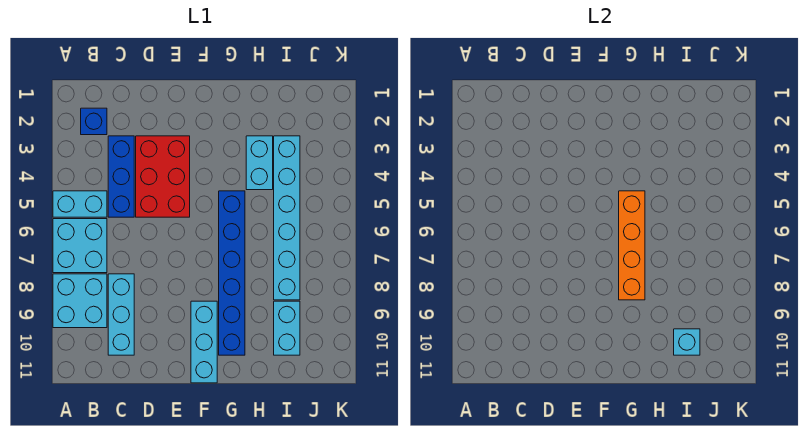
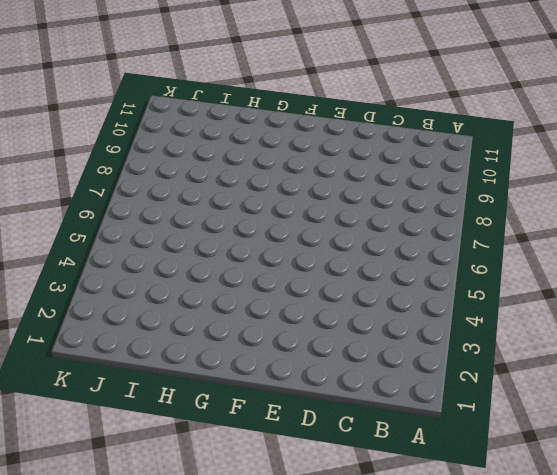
none -> cyan 1x2 brick [53,191,107,217]
none -> cyan 2x2 brick [53,219,107,273]
none -> cyan 2x2 brick [53,274,107,328]

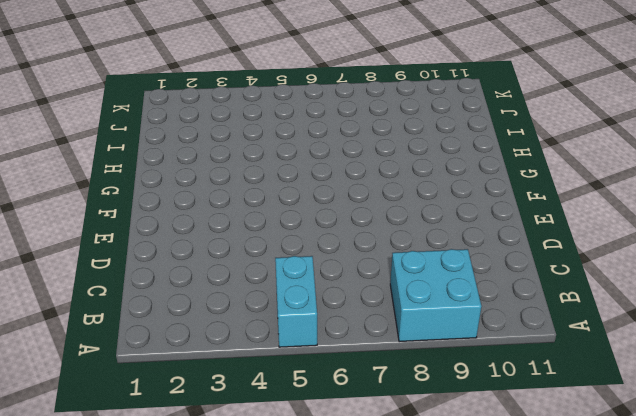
none -> cyan 2x2 brick [53,219,107,273]
none -> blue 1x1 brick [81,108,107,135]
none -> blue 1x3 brick [108,136,134,217]

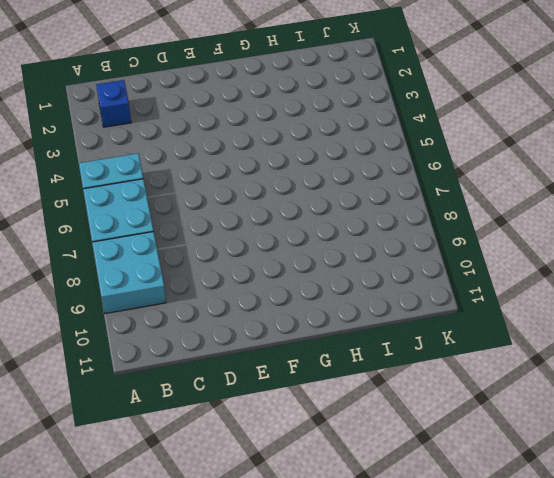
none -> blue 1x3 brick [108,136,134,217]
none -> cyan 1x3 brick [108,274,134,355]
none -> red 2x3 brick [136,136,190,217]

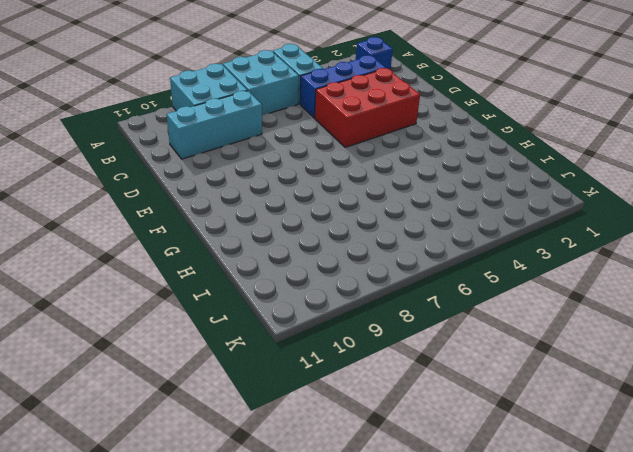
none -> cyan 1x3 brick [191,301,217,383]
none -> blue 1x6 brick [219,191,245,355]
none -> cyan 1x2 brick [246,136,273,190]

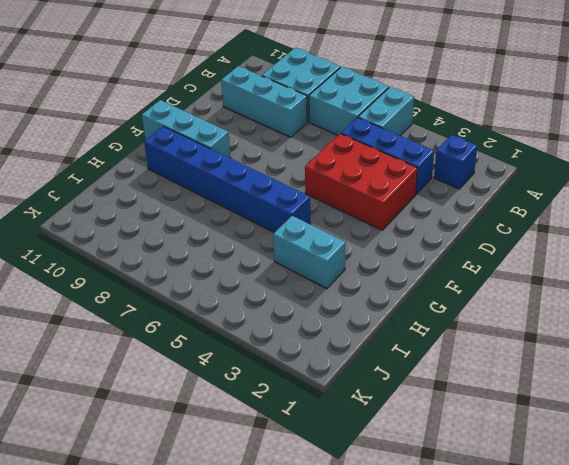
none -> cyan 1x6 brick [274,136,300,300]
none -> cyan 1x2 brick [274,301,300,355]
none -> orange 1x4 brick [619,191,645,300]

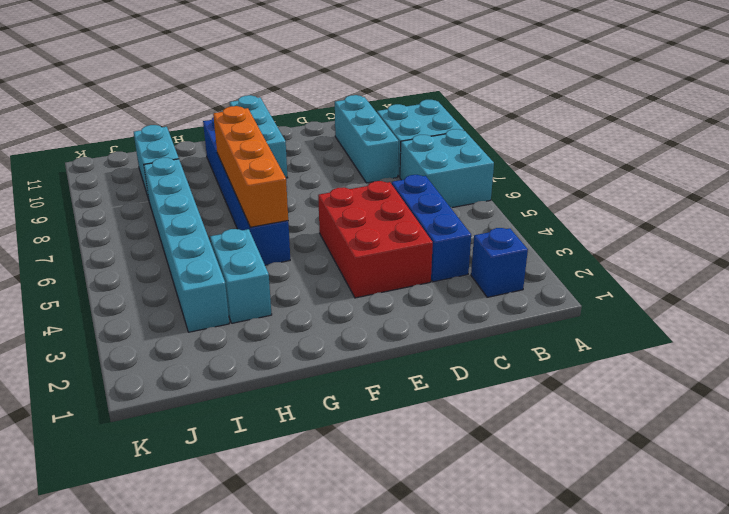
none -> cyan 1x2 brick [53,191,107,217]
none -> cyan 1x1 brick [674,329,700,355]

